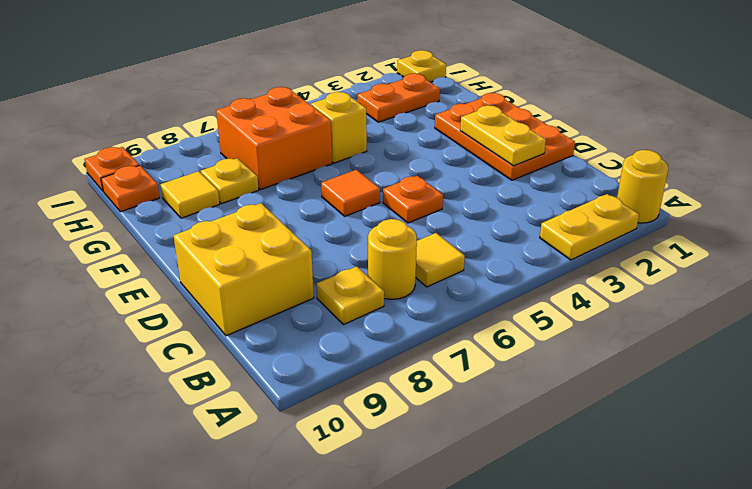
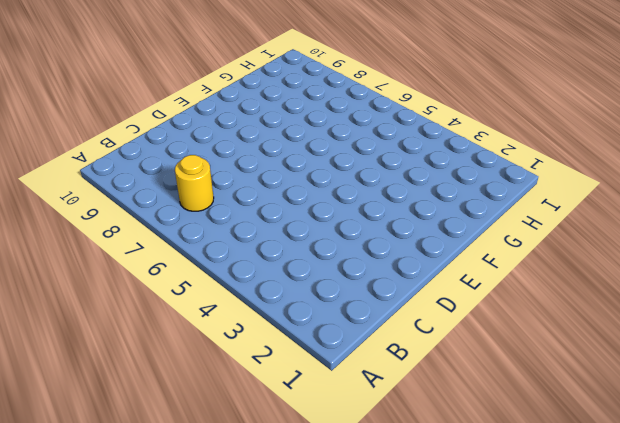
none -> yellow 1x1 round brick [617,150,668,223]
none -> yellow 1x2 plate [540,194,639,260]
none -> yellow 1x1 tile [416,233,465,287]

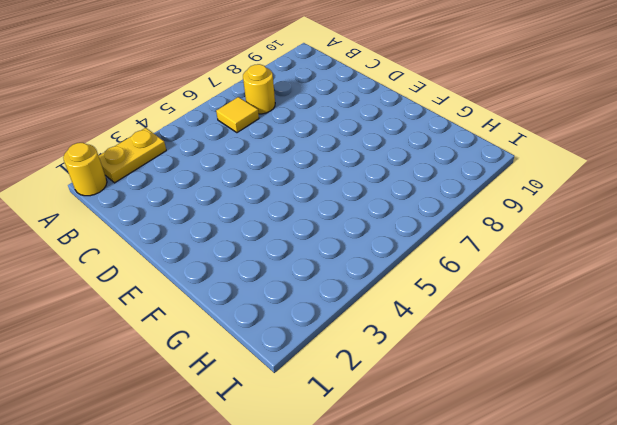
none -> yellow 1x1 plate [316,266,384,325]
none -> yellow 2x2 brick [173,203,314,336]
none -> orange 2x3 plate [435,93,575,180]

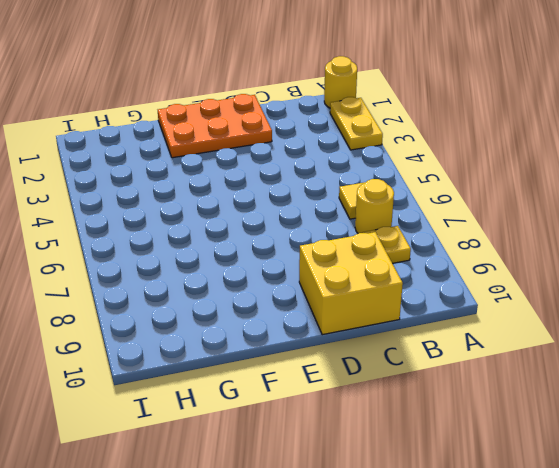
none -> orange 1x1 plate [383,176,443,223]
none -> orange 1x1 tile [321,170,380,216]
none -> yellow 1x1 brick [311,92,367,163]

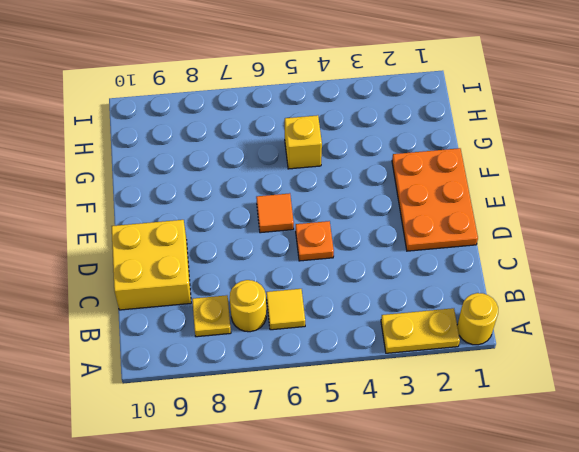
none -> orange 2x2 brick [216,87,332,190]
none -> yellow 1x1 plate [201,158,259,203]
none -> yellow 1x1 tile [160,171,220,218]

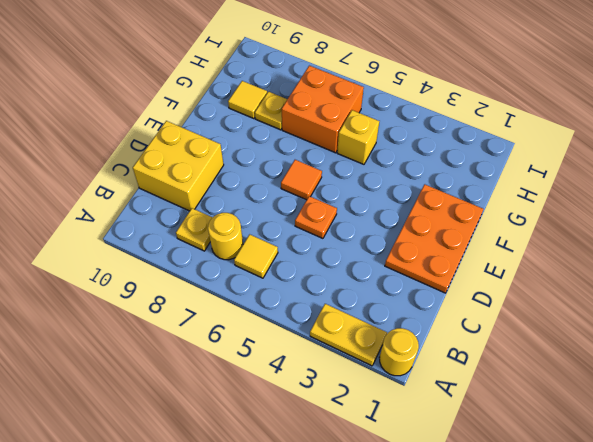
none -> orange 1x2 plate [357,74,440,122]
none -> orange 1x1 plate [101,165,160,212]
none -> yellow 1x1 plate [397,50,446,82]

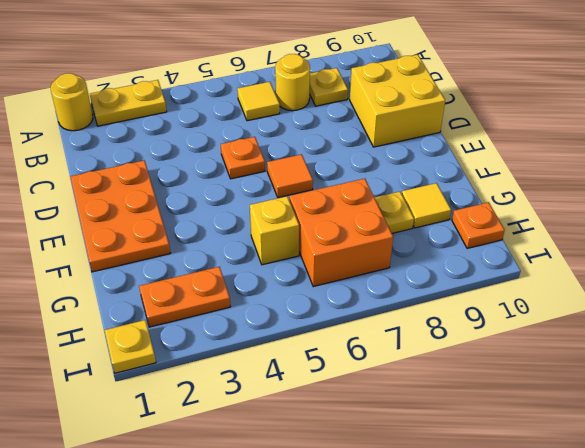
none -> orange 1x1 plate [84,147,139,191]
none -> yellow 1x2 plate [460,105,546,166]

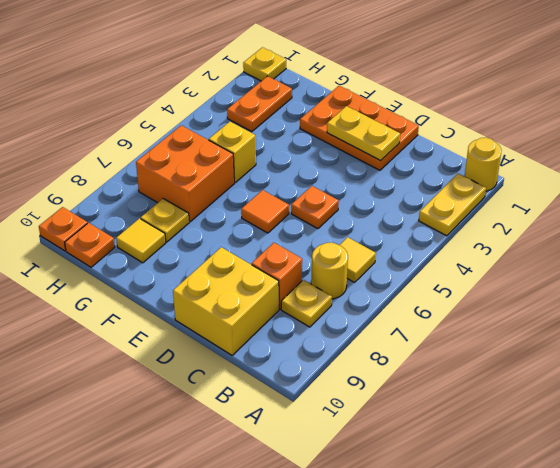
orange 1x1 brick [252,243,302,309] -> none

